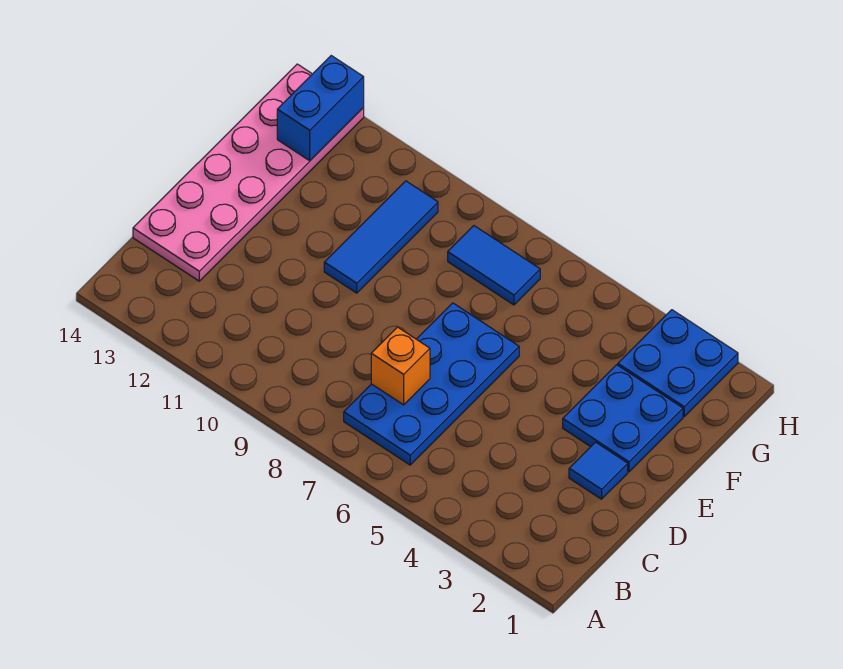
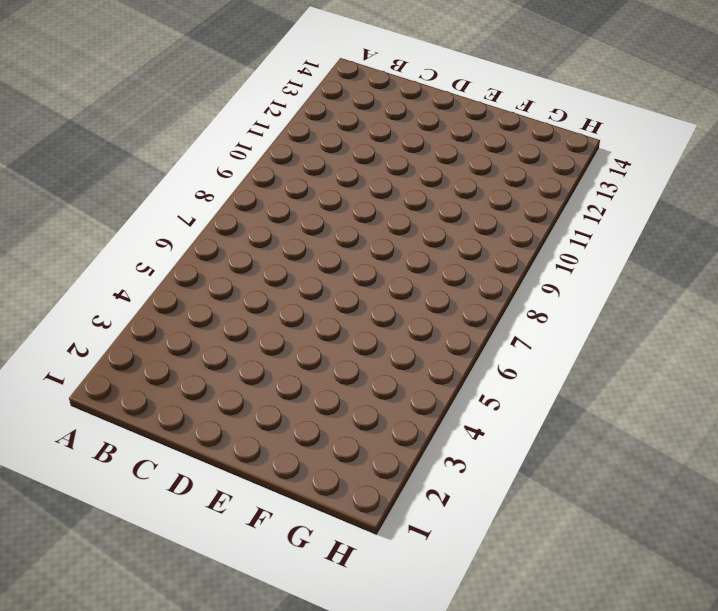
none -> blue 2x4 plate [344,303,519,465]
none -> pink 2x6 plate [133,64,364,281]

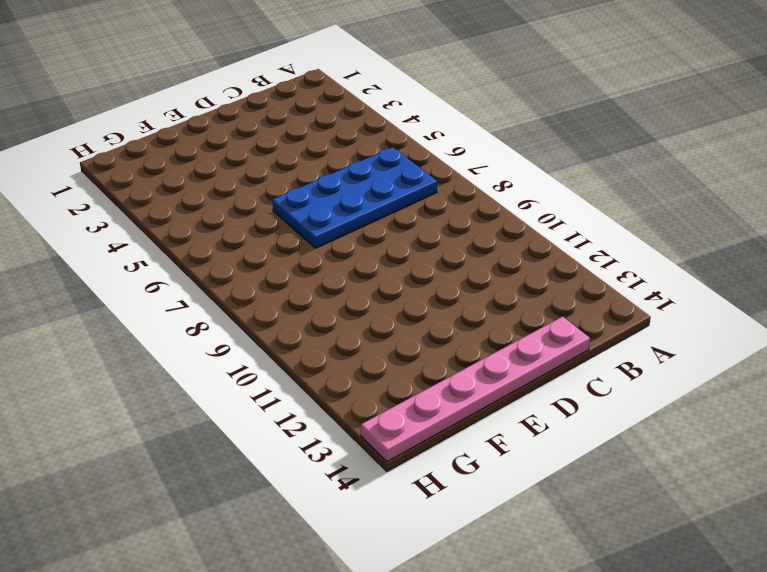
pink 1x6 plate [361,316,590,462] -> pink 2x6 plate [133,64,364,281]
none -> blue 1x1 tile [569,442,628,499]
none -> blue 2x2 plate [563,365,683,472]

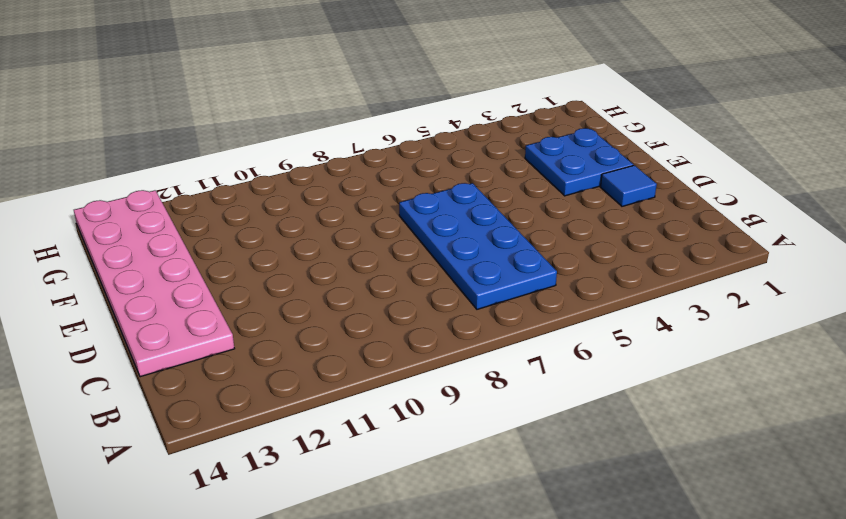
none -> blue 1x3 tile [324,181,438,293]
none -> blue 2x2 plate [618,310,738,416]

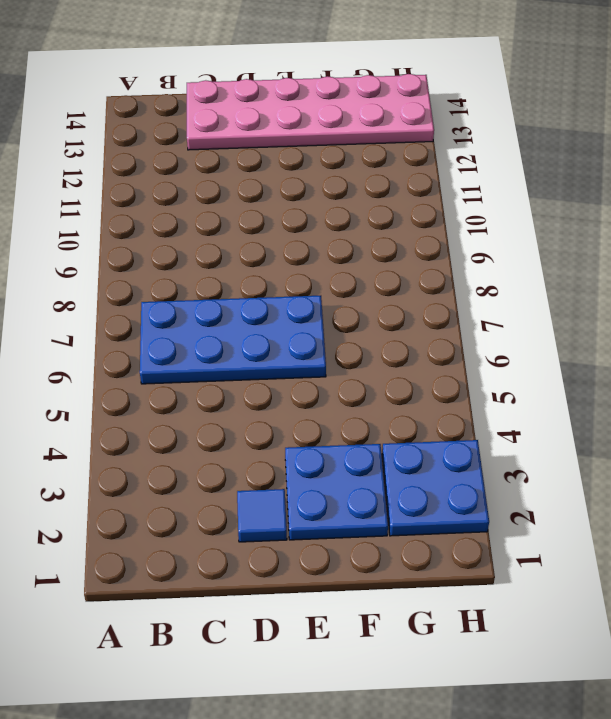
none -> blue 1x3 tile [324,181,438,293]
none -> blue 1x2 tile [448,226,540,305]

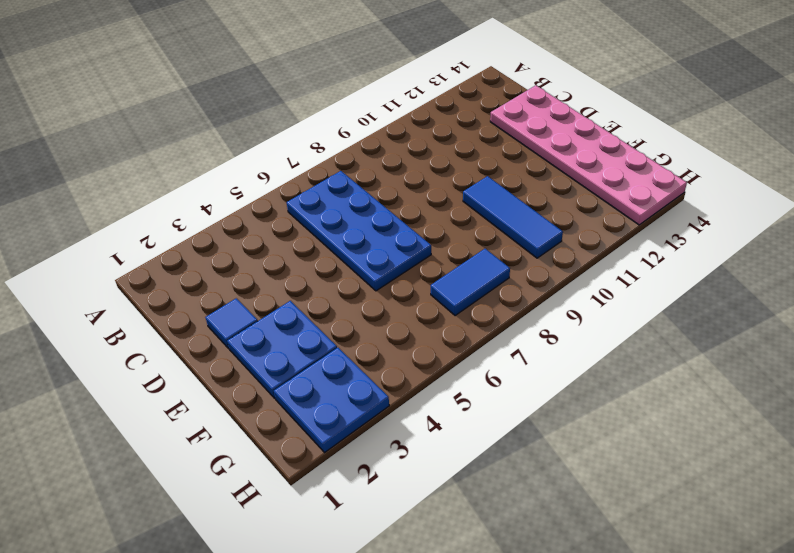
none -> orange 1x1 brick [371,327,430,405]
none -> blue 1x2 brick [277,56,364,161]

